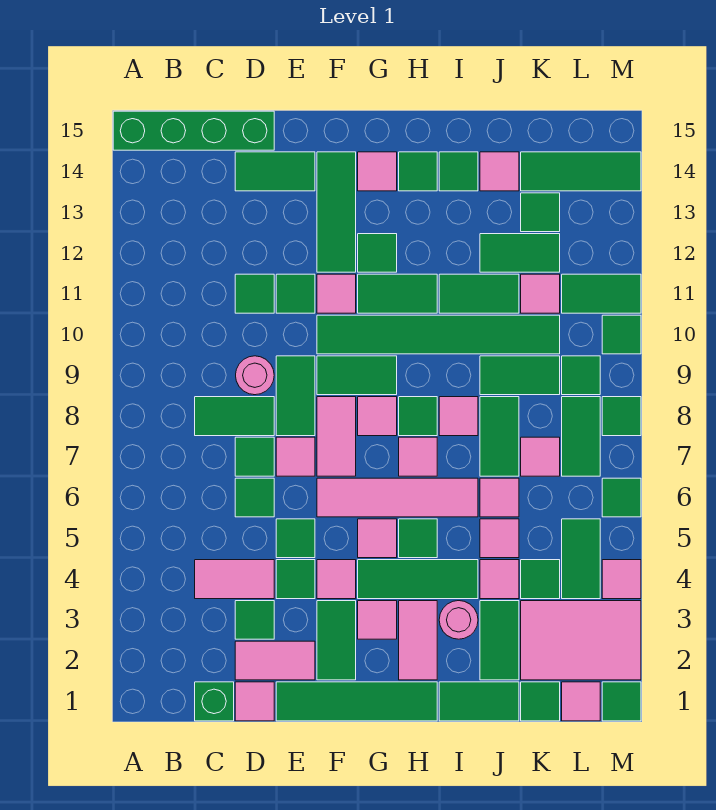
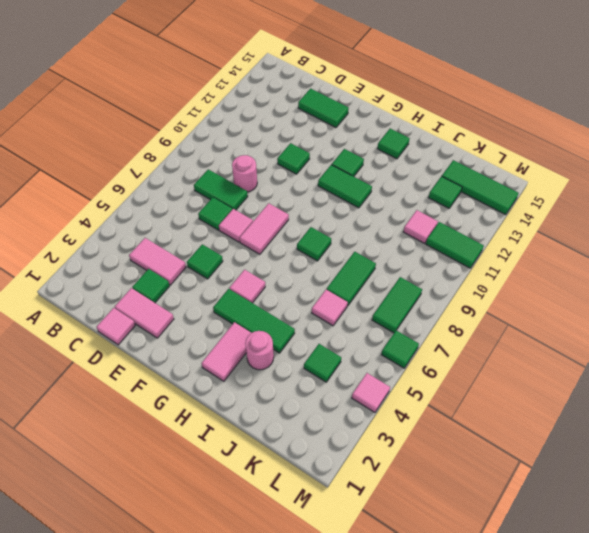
none -> green 1x4 brick [113,111,274,150]
none -> green 1x1 brick [195,682,234,721]
none -> green 1x1 tile [235,478,274,517]
none -> green 1x1 tile [235,274,274,313]

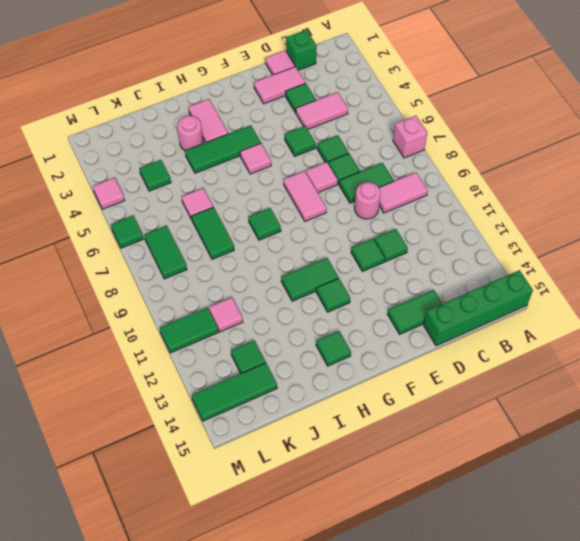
pink 1x1 brick [393,116,427,158] -> none
pink 1x2 tile [379,173,428,213] -> none
none -> green 1x4 tile [276,682,437,721]
none -> green 1x1 tile [276,560,315,599]
none -> green 1x2 tile [276,356,315,436]
none -> green 1x2 tile [317,601,356,680]

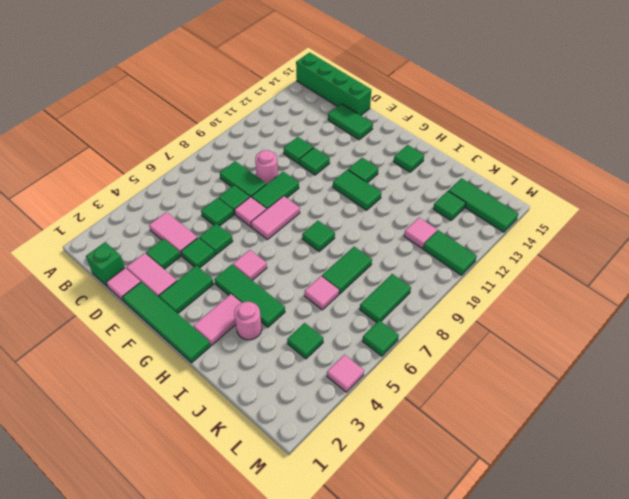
none -> pink 1x1 tile [317,560,356,599]
none -> pink 1x4 tile [317,478,478,517]
none -> green 1x2 tile [317,356,397,395]
none -> green 1x6 tile [317,315,560,354]

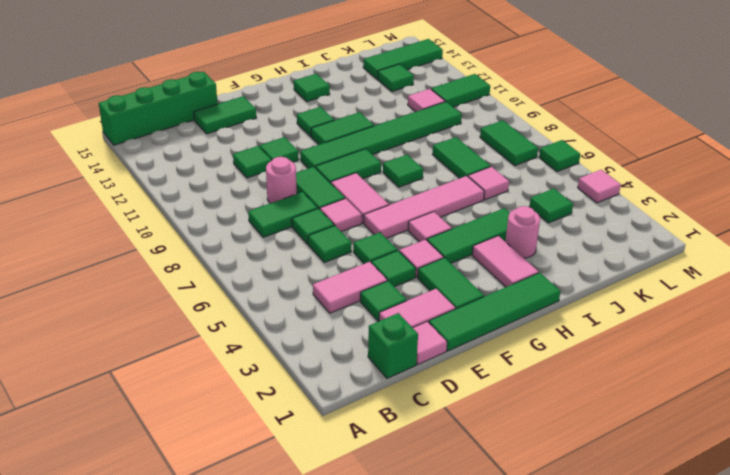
none -> pink 1x1 tile [317,274,356,313]
none -> green 1x3 tile [317,152,356,272]
none -> pink 1x1 tile [358,601,397,639]
none -> pink 1x1 tile [358,397,397,436]

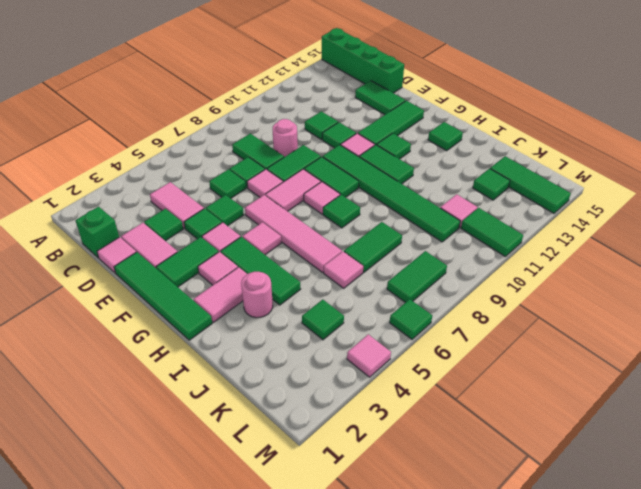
none -> pink 1x1 tile [358,152,397,191]
none -> green 1x1 tile [399,519,437,558]
none -> pink 1x1 tile [399,437,437,476]
none -> green 1x2 tile [439,682,519,721]

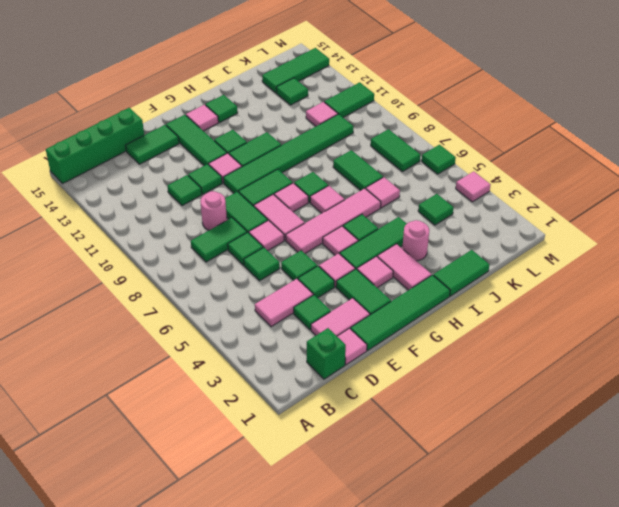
none -> pink 1x1 tile [439,397,478,436]
none -> green 1x2 tile [439,274,519,313]
none -> green 1x1 tile [439,152,478,191]
none -> green 1x2 tile [480,601,519,680]

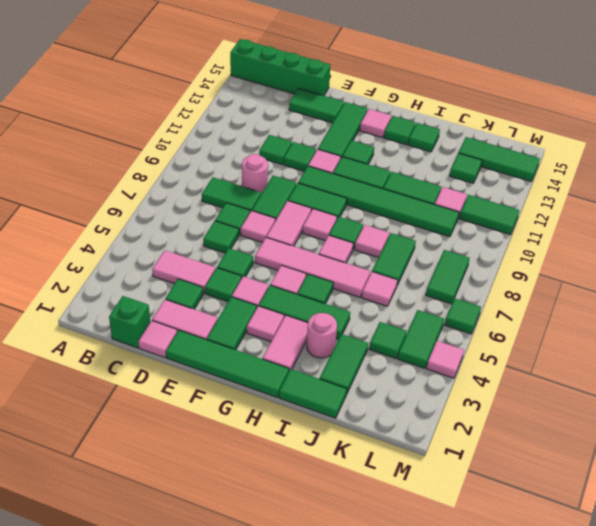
none -> pink 1x1 tile [480,560,519,599]
none -> pink 1x1 tile [480,519,519,558]
none -> green 1x2 tile [480,356,560,395]
none -> green 1x2 tile [480,234,560,272]

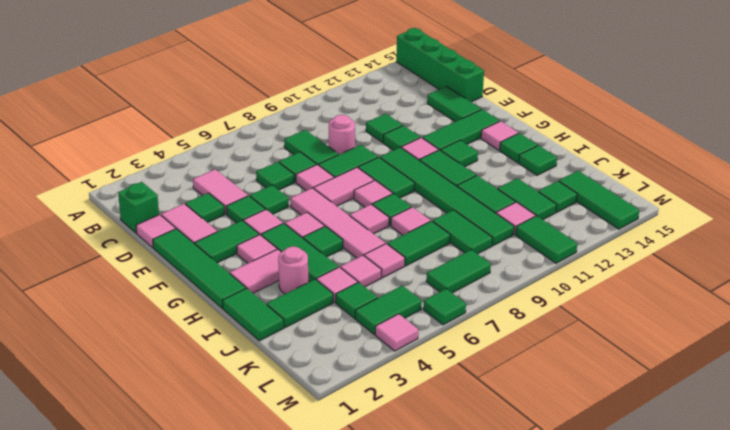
none -> pink 1x1 tile [480,152,519,191]
none -> green 1x1 tile [521,682,560,721]
none -> pink 2x3 tile [521,601,641,680]
none -> pink 1x1 tile [521,437,560,476]

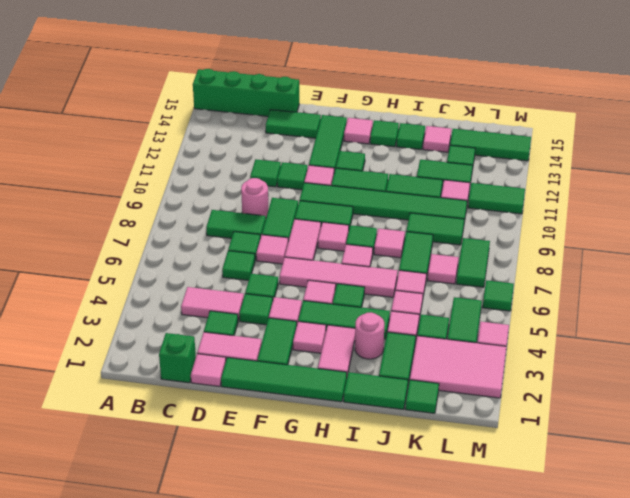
none -> pink 1x1 tile [562,682,600,721]
none -> green 1x1 tile [562,356,600,395]
none -> green 1x1 tile [602,682,641,721]
none -> green 1x1 tile [602,397,641,436]

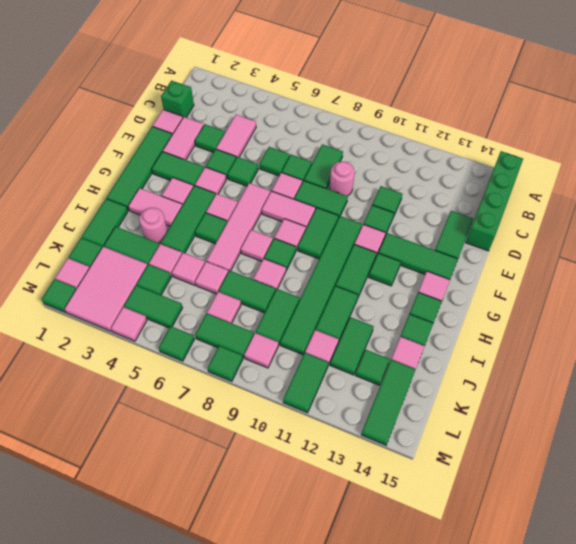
pink 1x1 tile [244,333,278,368] -> green 1x1 tile [562,356,600,395]
none -> green 1x1 tile [602,315,641,354]

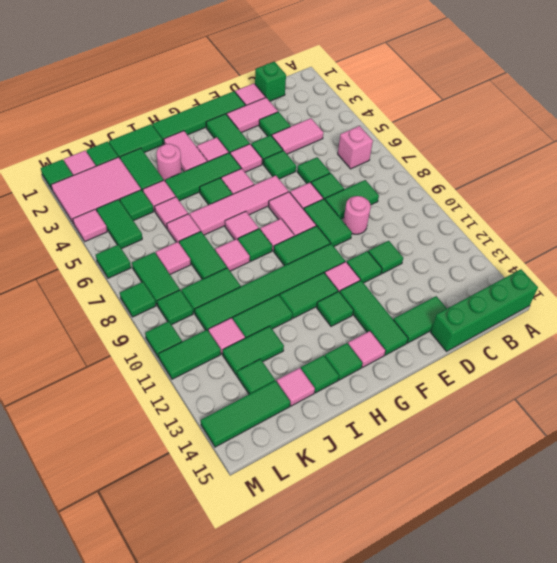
pink 1x1 brick [338,126,373,169] -> none

